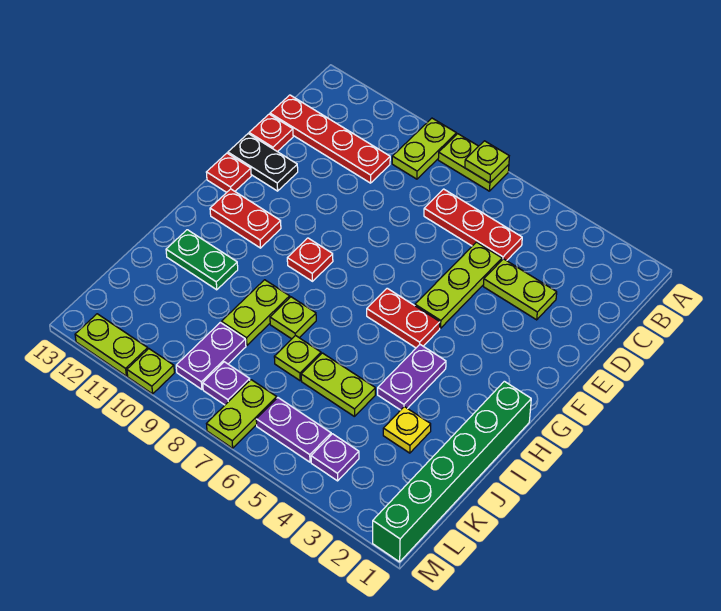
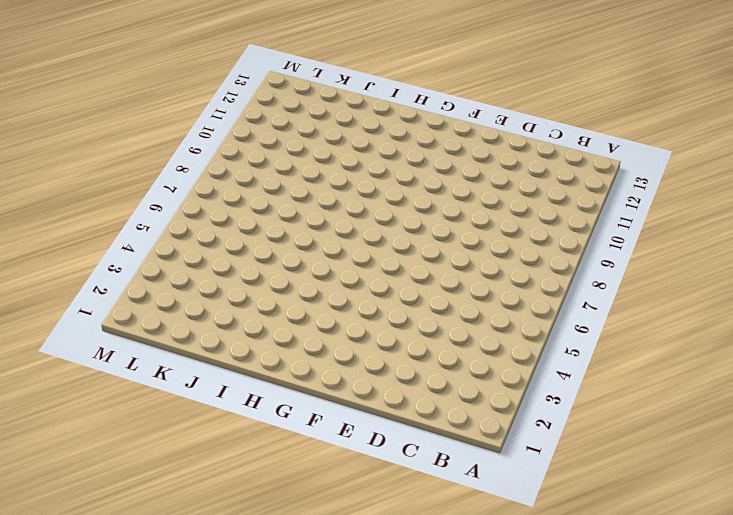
none -> lime 1x2 plate [438,134,509,191]
none -> lime 1x2 plate [392,118,457,179]
none -> red 1x3 plate [424,189,522,261]

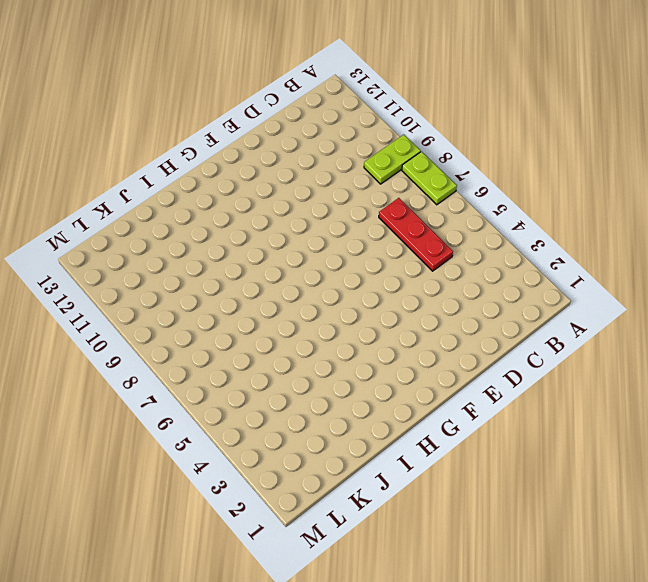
none -> red 1x4 plate [270,95,390,183]
none -> lime 1x2 plate [483,259,557,320]
none -> lime 1x3 plate [415,242,502,328]

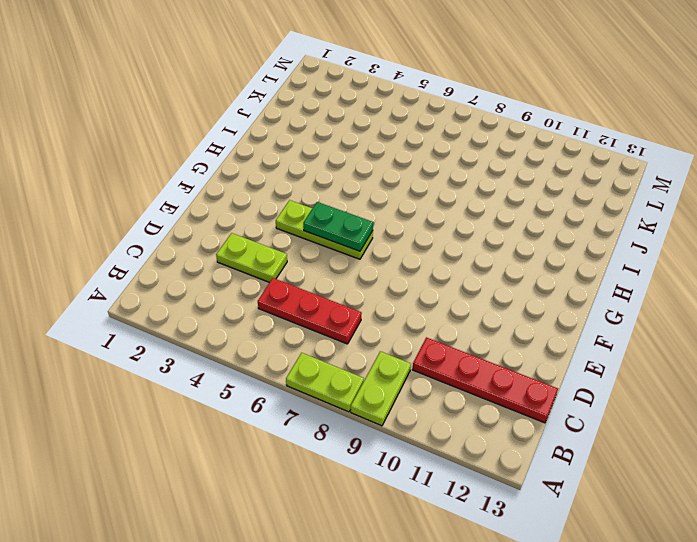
lime 1x3 plate [276,200,373,259] -> lime 1x3 plate turned to [415,242,502,328]
green 1x2 plate [303,202,373,251] -> green 1x2 plate moved to [166,230,238,290]
none -> red 1x1 plate [249,114,293,152]
none -> black 1x2 plate [228,134,298,191]
none -> red 1x1 plate [206,153,251,192]

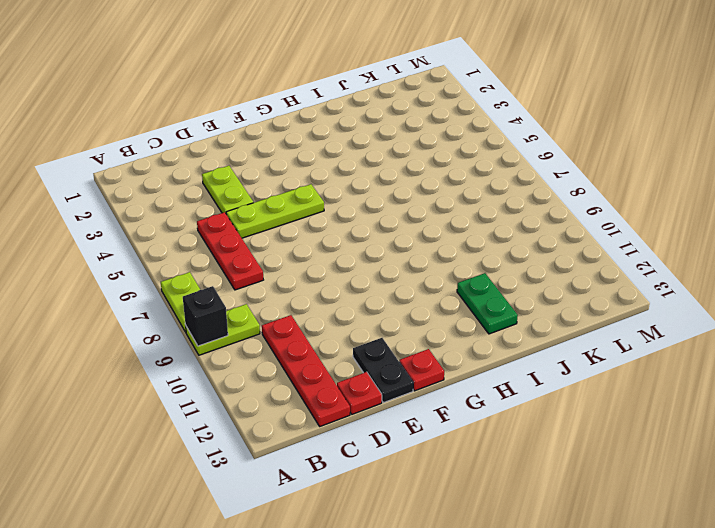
black 1x1 brick [183,286,228,346] -> none
none -> red 1x2 plate [367,288,440,348]
none -> red 1x1 plate [287,238,333,281]
none -> red 1x2 plate [210,189,281,248]

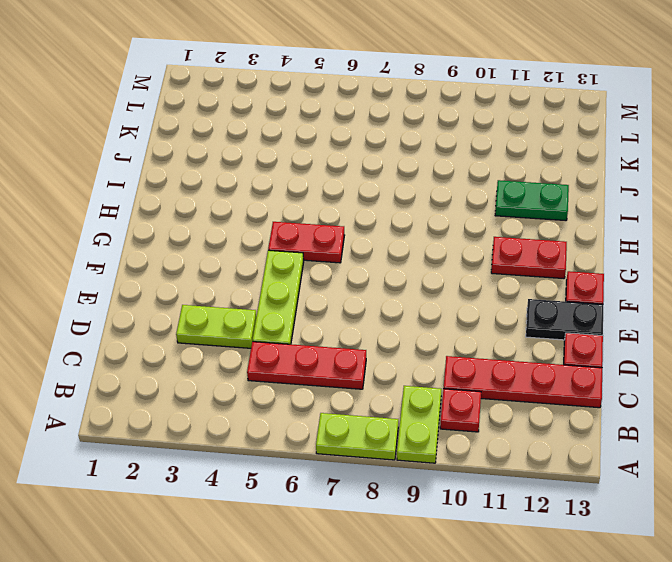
red 1x1 plate [440,389,481,432] -> red 1x1 plate moved to [287,238,333,281]
none -> green 1x6 brick [373,381,531,562]
none -> purple 1x2 plate [378,345,446,410]
none -> lime 1x1 plate [270,297,316,339]

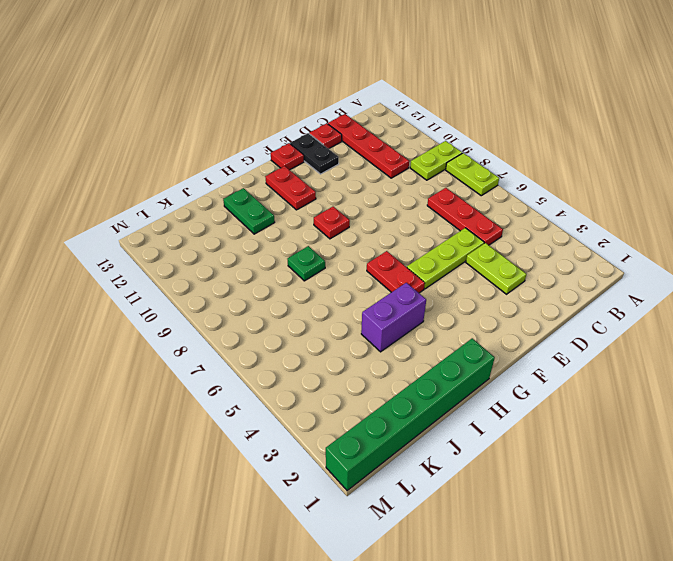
purple 1x2 brick [361,283,426,352] -> purple 1x2 plate [378,345,446,410]
green 1x1 plate [288,246,325,281] -> lime 1x1 plate [270,297,316,339]
none -> lime 1x2 plate [221,280,290,345]
none -> yellow 1x1 plate [383,407,431,453]
none -> lime 1x2 plate [301,353,375,417]

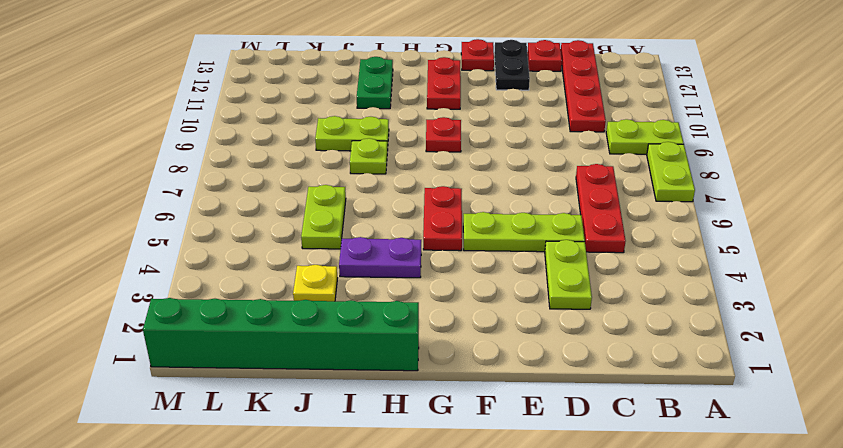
none -> lime 1x1 plate [274,335,321,381]
none -> purple 1x2 plate [176,322,246,389]
none -> purple 1x1 plate [311,434,359,481]

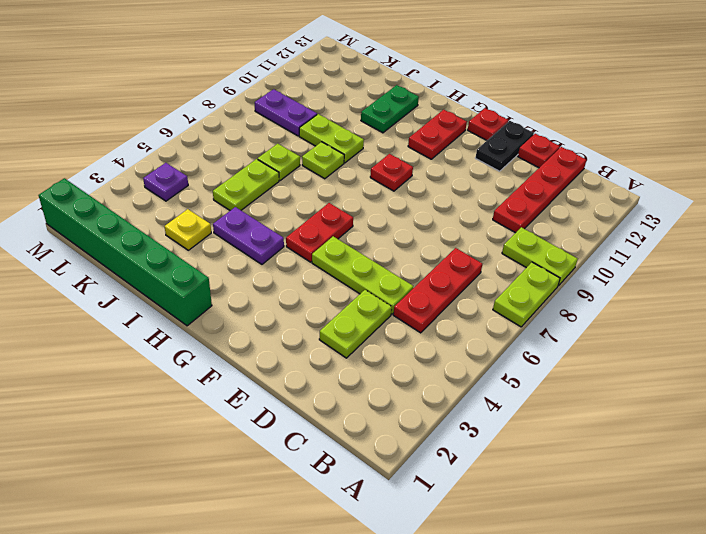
none -> purple 1x2 plate [256,398,331,462]
none -> lime 1x2 plate [207,380,277,448]
none -> purple 1x1 plate [203,362,250,405]

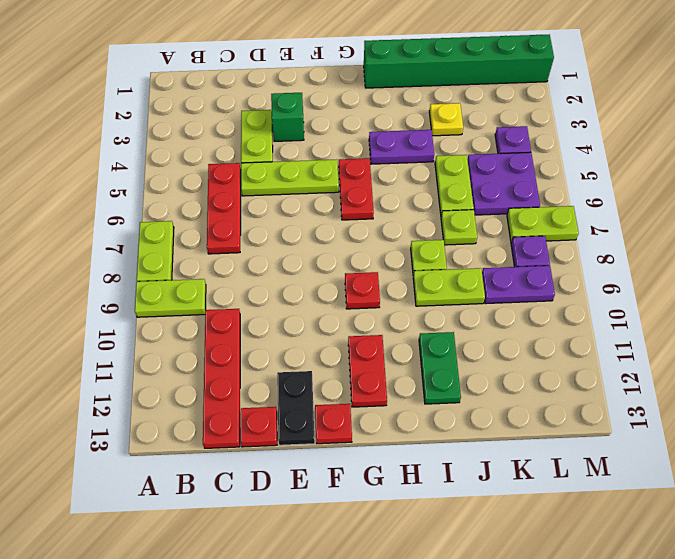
green 1x1 brick [271,93,304,141] -> none
purple 2x2 plate [467,152,540,215] -> purple 1x2 plate [256,398,331,462]
none -> lime 1x1 plate [127,349,174,394]
none -> lime 1x2 plate [75,314,148,376]
none -> lime 1x1 plate [465,141,509,183]

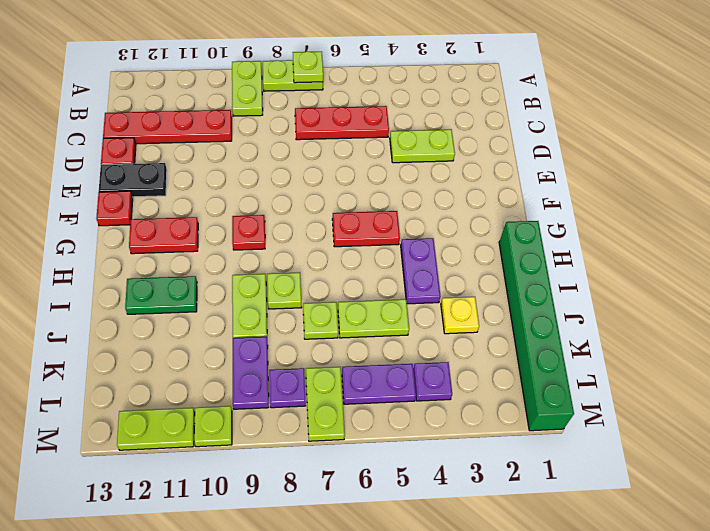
none -> lime 1x3 plate [415,242,502,328]

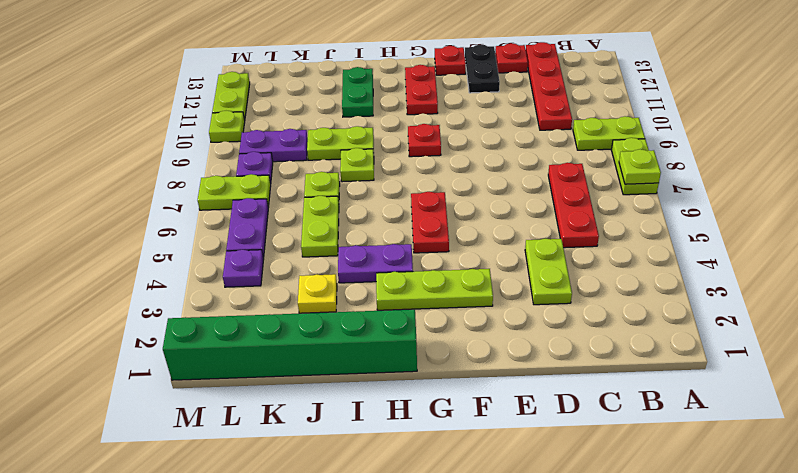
lime 1x3 plate [376,269,493,310] -> lime 1x3 plate moved to [415,242,502,328]

